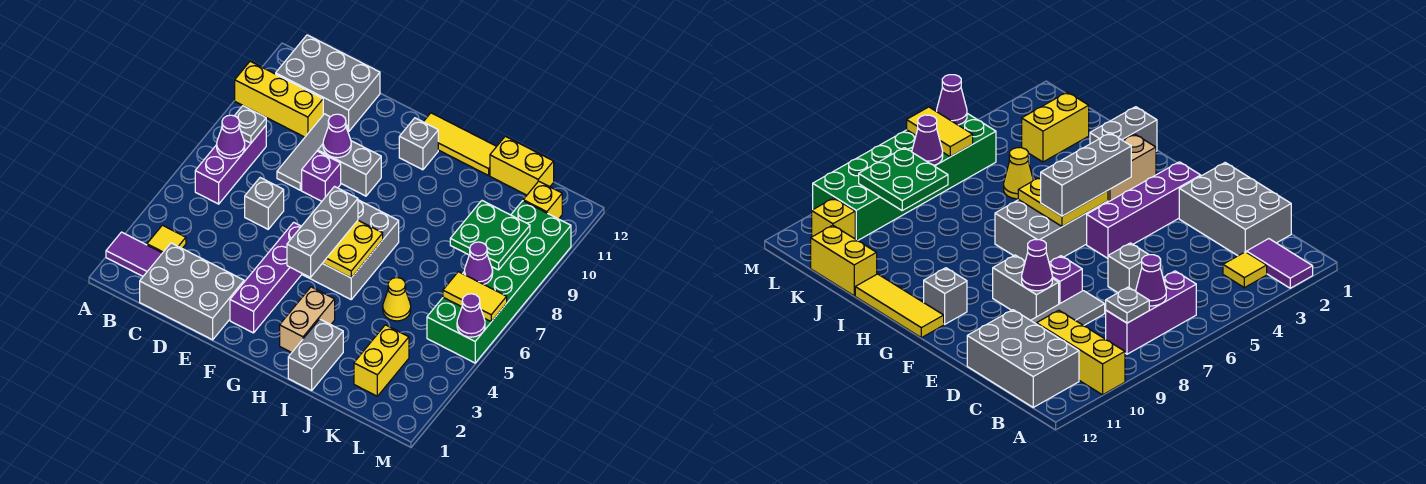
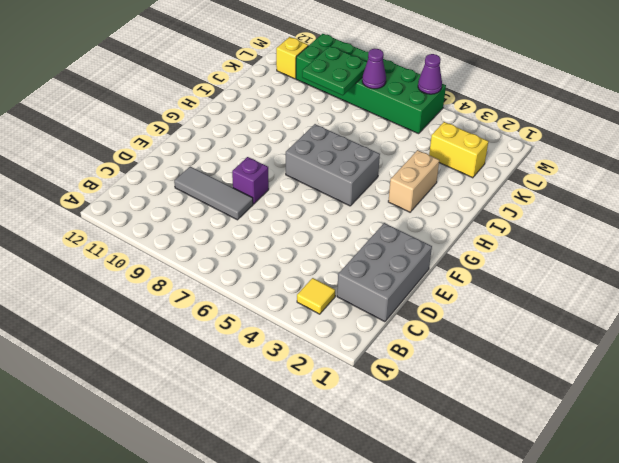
tan 1x2 brick [388,150,439,212] -> tan 1x2 brick turned to [280,287,335,353]
none -> purple 1x2 tile [106,232,162,276]
none -> yellow 1x3 brick [235,61,323,137]
none -> purple 1x3 brick [195,126,266,204]
none -> grey 2x3 brick [276,35,380,132]

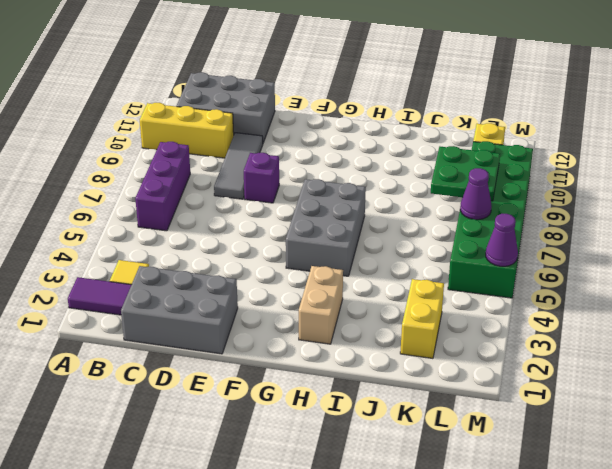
none -> grey 1x1 brick [245,178,284,229]
none -> grey 1x2 brick [318,141,381,196]
none -> purple 1x4 brick [230,222,302,333]
none -> grey 1x1 brick [399,118,438,170]

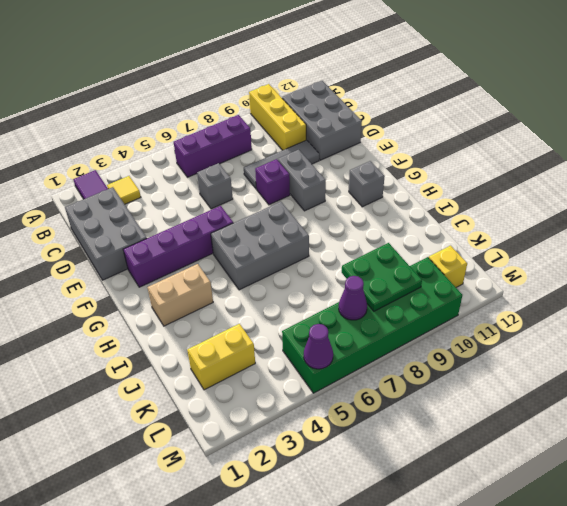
none -> yellow 1x3 tile [424,113,497,176]
none -> grey 1x2 brick [288,319,343,390]
none -> yellow 1x1 cone [383,278,411,321]
none -> yellow 1x2 brick [490,136,554,195]

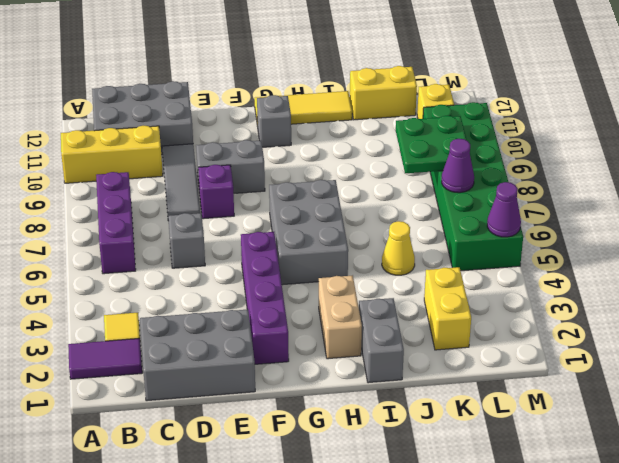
none -> purple 1x1 cone [217,115,245,159]
none -> grey 1x1 plate [235,106,266,143]
none -> purple 1x1 cone [323,114,351,158]
none -> yellow 2x2 plate [323,220,383,278]

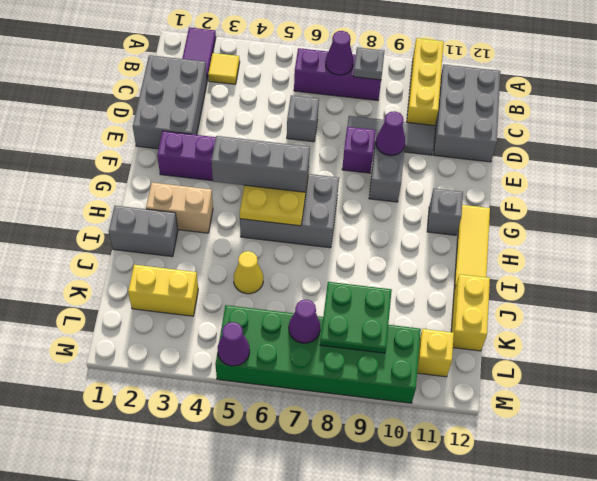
none -> yellow 1x2 tile [443,272,507,322]

